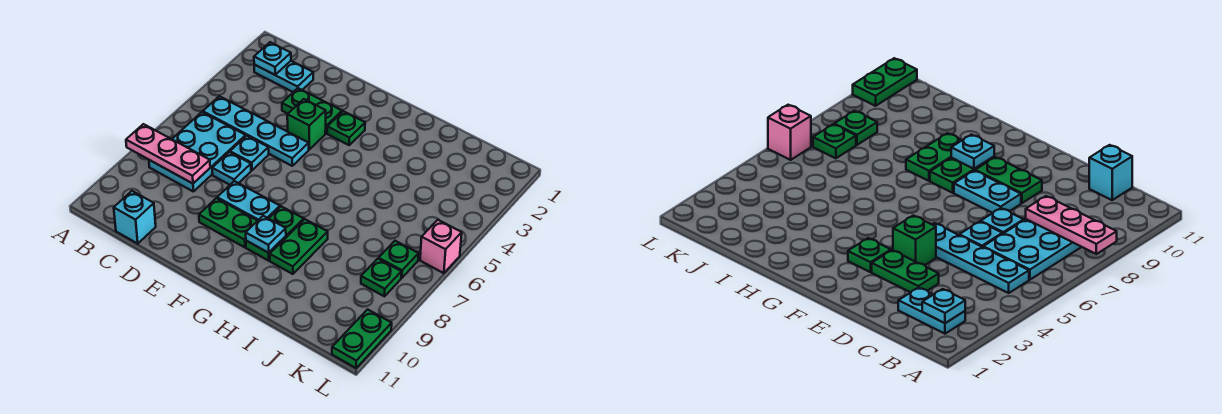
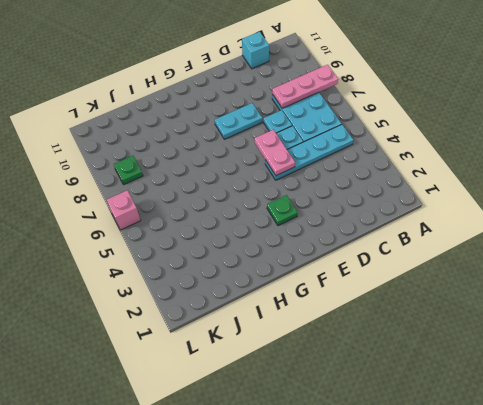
pink 1x2 plate [255,130,295,176] -> none
none -> cyan 1x2 plate [254,61,313,92]
none -> green 1x2 plate [282,88,342,133]
none -> green 1x1 brick [287,99,326,149]

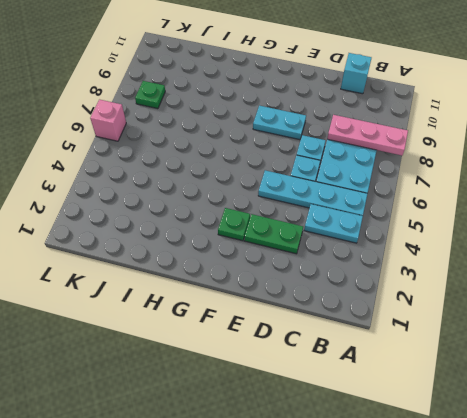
cyan 1x2 plate [304,204,363,243] -> cyan 1x2 plate moved to [254,61,313,92]
none -> green 1x1 brick [287,99,326,149]
none -> green 1x2 plate [199,198,257,247]
none -> green 1x2 plate [246,206,304,261]

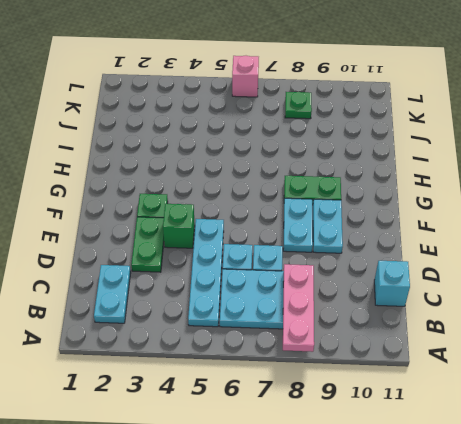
cyan 1x2 plate [313,199,343,253] -> green 1x2 plate [199,198,257,247]
none -> green 1x2 plate [270,219,328,274]
none -> green 1x1 plate [379,241,419,278]
none -> green 1x2 plate [332,309,392,368]

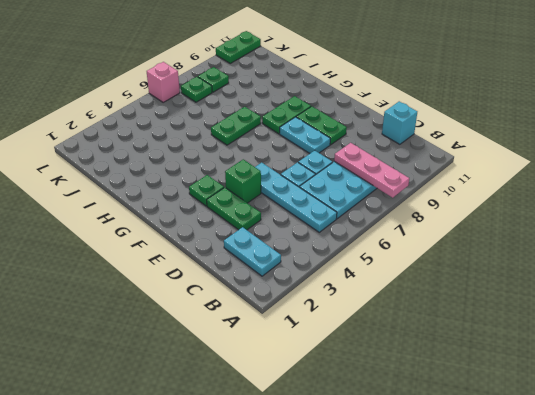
green 1x2 plate [211,107,261,145] -> green 1x2 plate moved to [270,219,328,274]
none -> cyan 1x1 plate [254,42,291,75]
none -> cyan 1x1 plate [246,216,286,253]

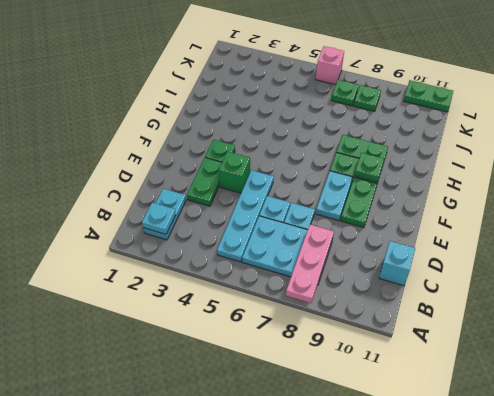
green 1x1 plate [354,153,384,182] -> cyan 1x1 plate [246,216,286,253]

